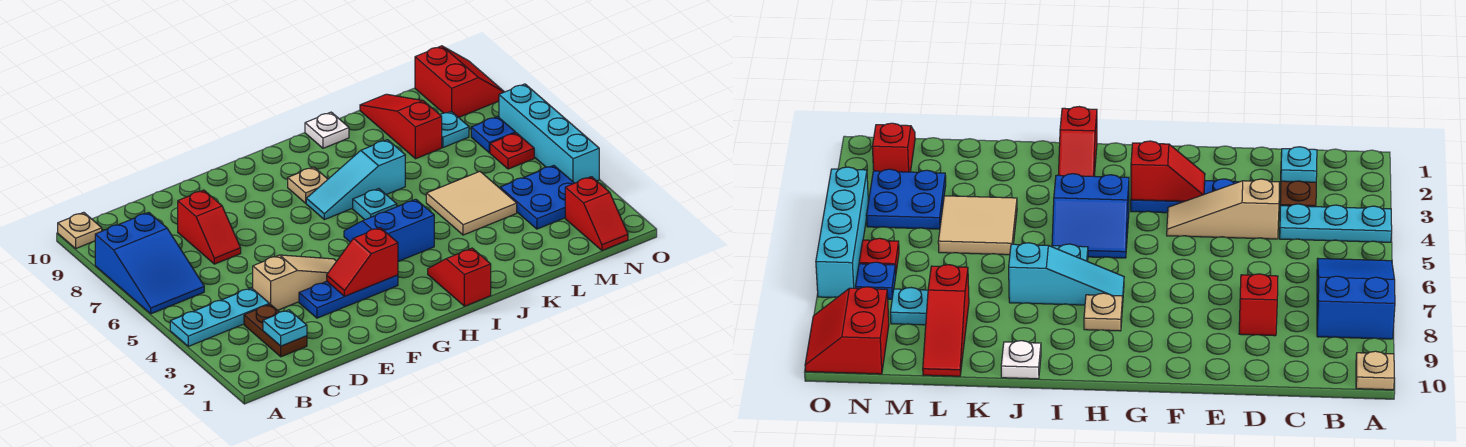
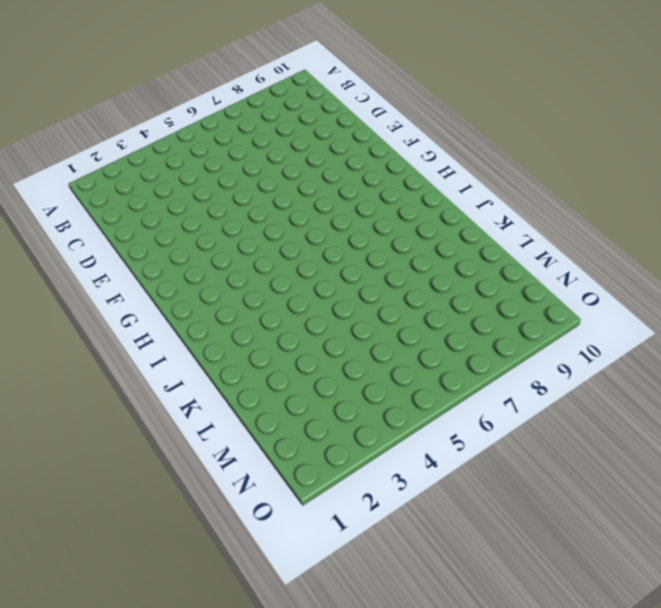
none -> cyan 1x3 plate [170,288,269,346]
none -> blue 2x3 slope [95,212,204,314]
none -> tan 1x1 plate [58,212,102,248]

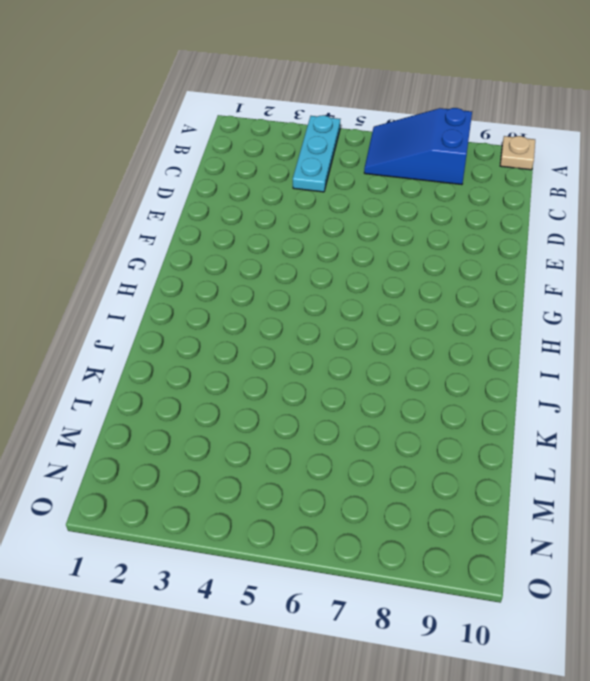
none -> brown 1x2 plate [244,304,307,357]
none -> tan 1x3 slope [253,255,336,310]
none -> red 1x2 slope [178,190,241,264]

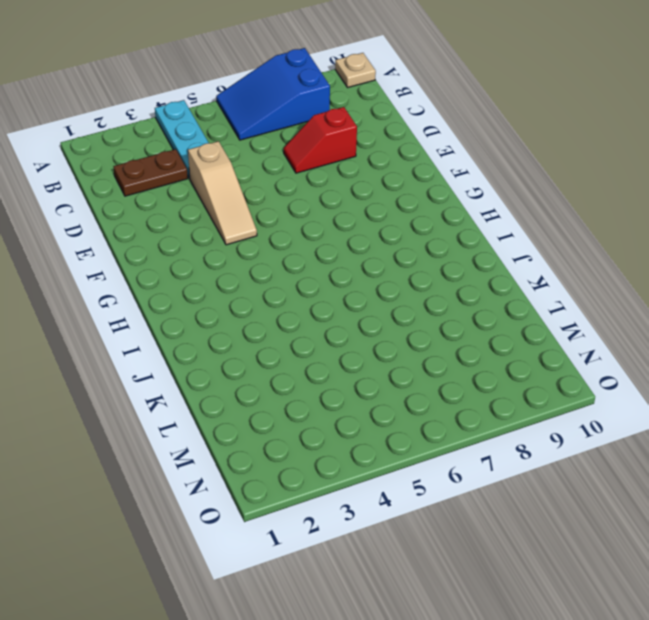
none -> blue 1x3 plate [299,275,398,318]
none -> blue 2x2 slope [344,199,434,261]
none -> cyan 1x3 slope [306,140,405,220]

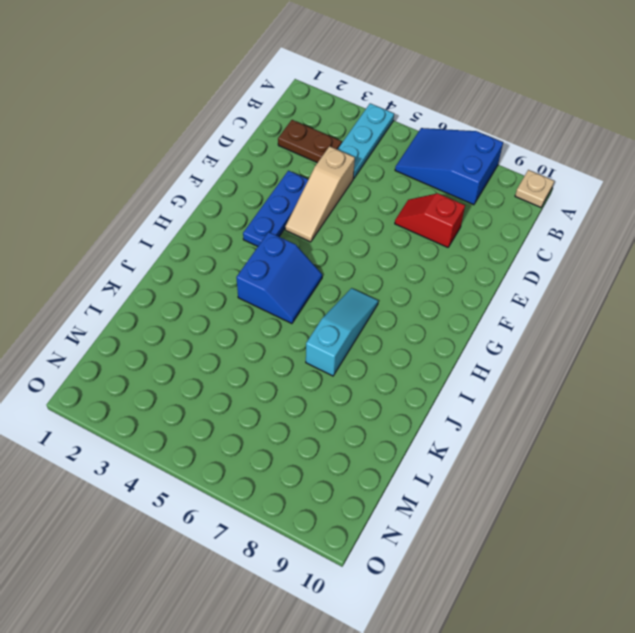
none -> tan 1x1 plate [288,167,328,203]
none -> red 1x2 slope [428,248,491,306]
none -> cyan 1x1 plate [353,189,397,220]

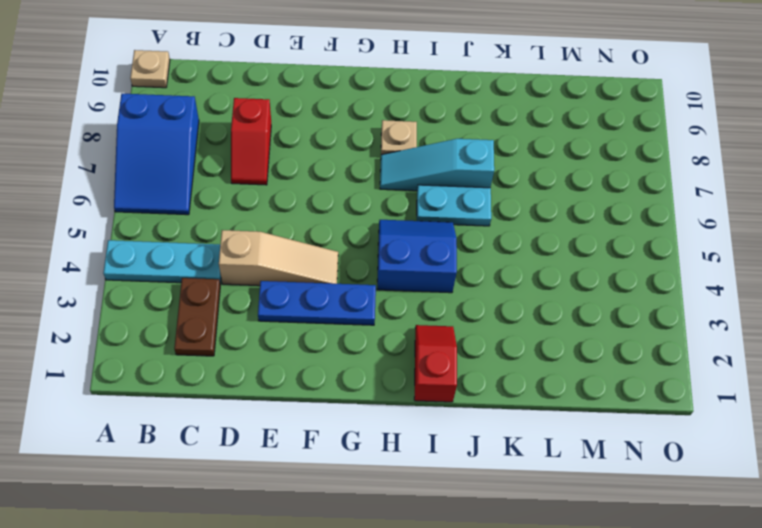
cyan 1x2 plate [417,185,491,226] -> cyan 1x1 plate [353,189,397,220]
none -> white 1x1 plate [305,112,349,148]
none -> tan 2x2 tile [426,172,517,235]
none -> red 1x3 slope [360,94,442,159]

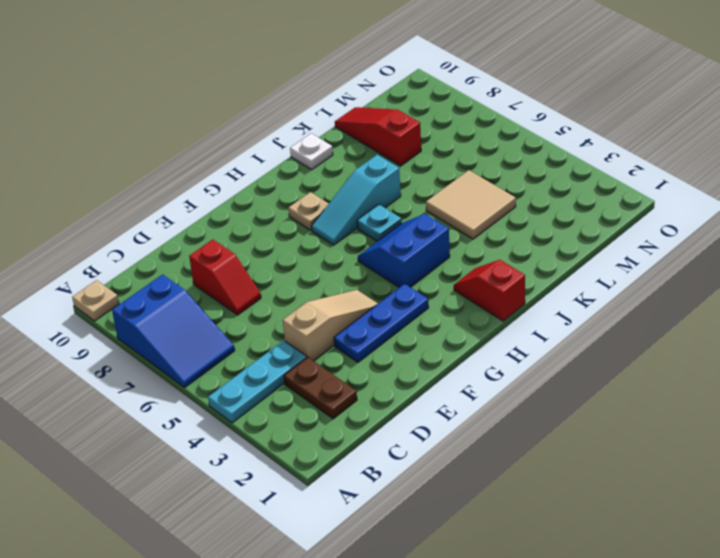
none -> blue 2x2 plate [500,165,574,229]
none -> cyan 1x1 plate [440,111,469,148]
none -> red 1x2 slope [565,177,628,251]

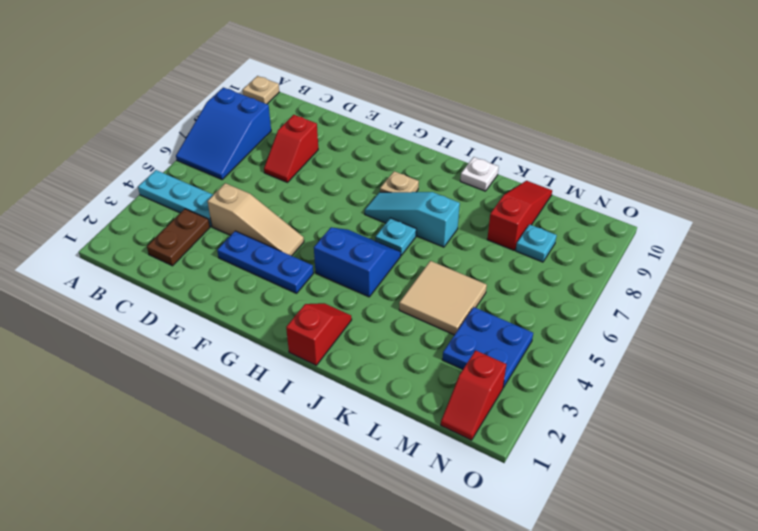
none -> red 1x1 plate [490,133,534,169]
none -> blue 1x1 plate [471,117,515,153]
none -> red 2x2 slope [415,46,504,117]

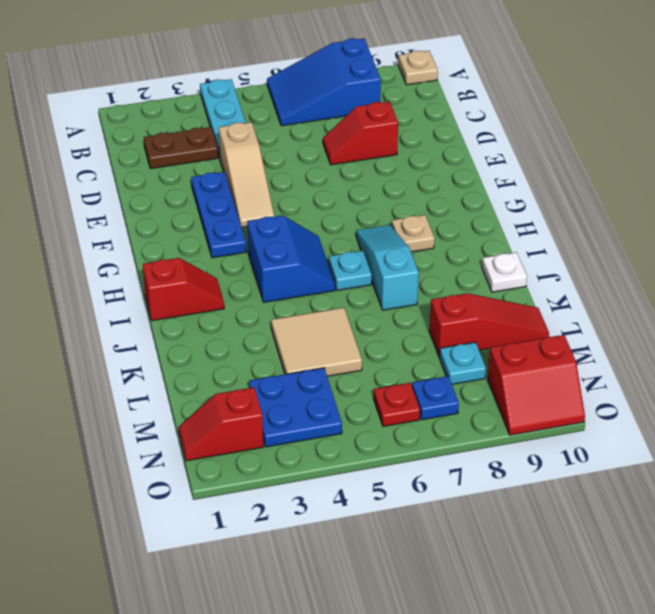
none -> cyan 1x4 brick [499,84,599,183]
none -> cyan 1x1 plate [263,310,307,346]
none -> red 1x2 slope [327,228,398,296]

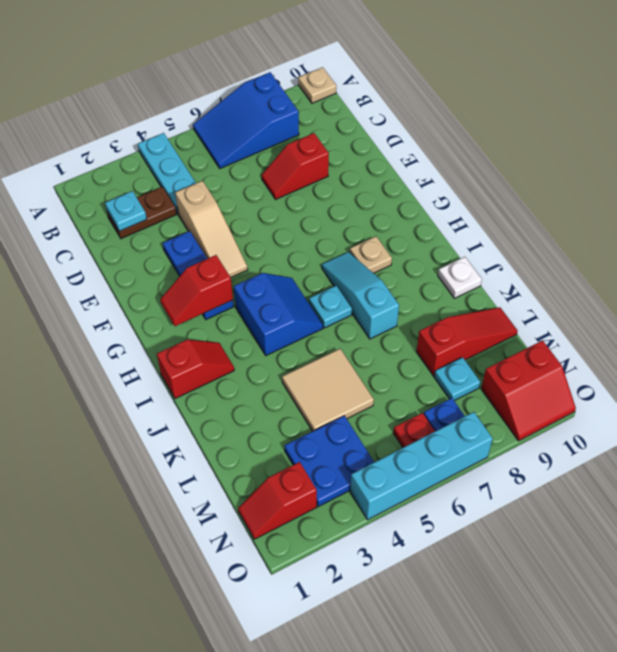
red 1x2 slope [160,255,233,326] -> red 1x2 slope turned to [327,228,398,296]

